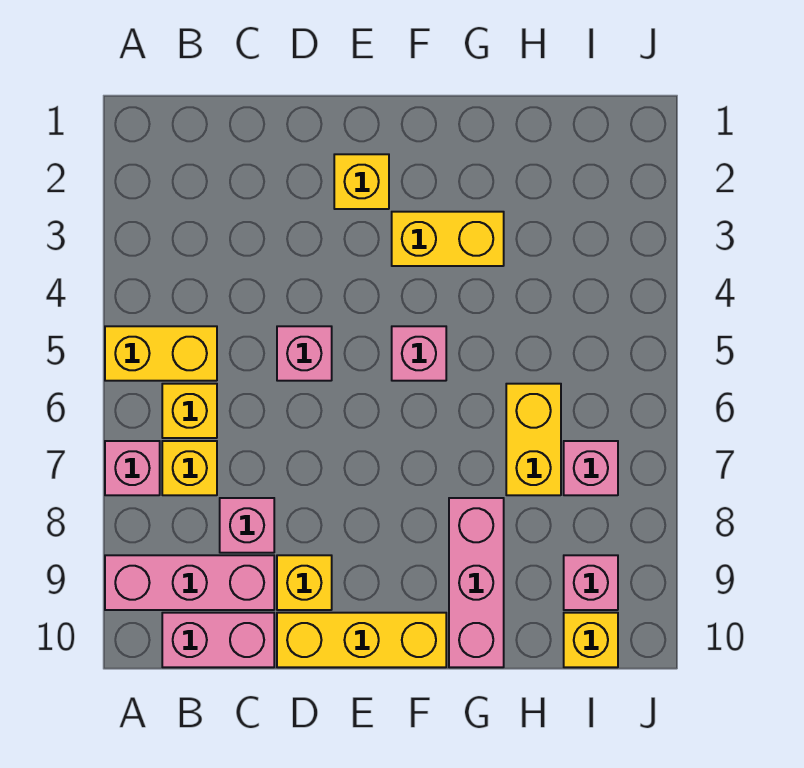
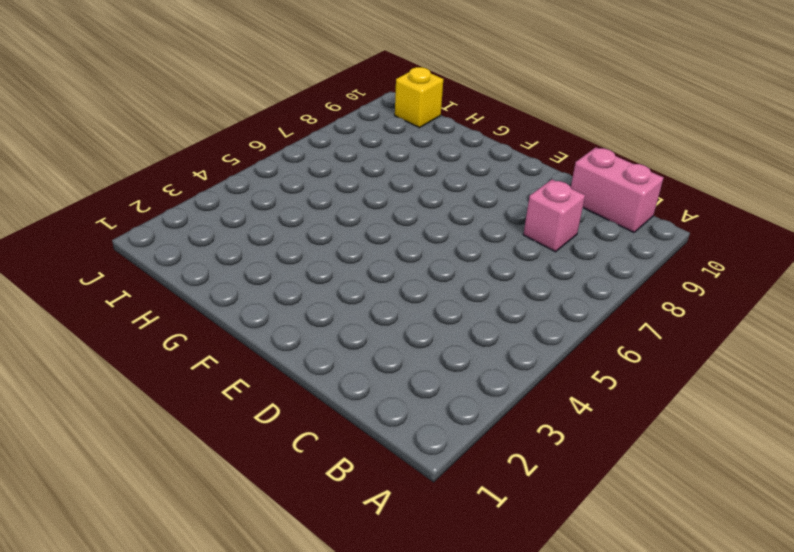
none -> yellow 1x2 brick [105,326,217,381]
none -> pink 1x1 brick [105,441,160,495]
none -> pink 1x3 brick [105,555,274,610]

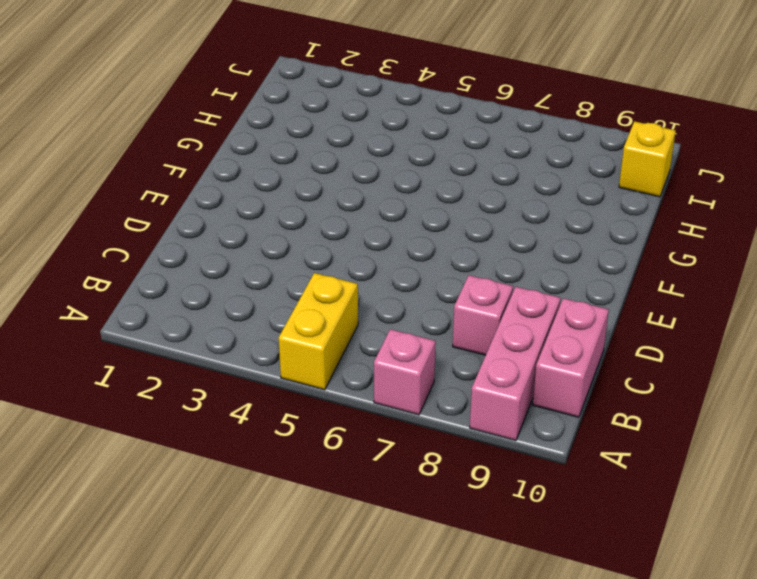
none -> yellow 1x1 brick [162,384,217,438]
none -> yellow 1x1 brick [162,441,217,495]
none -> pink 1x1 brick [277,326,332,381]

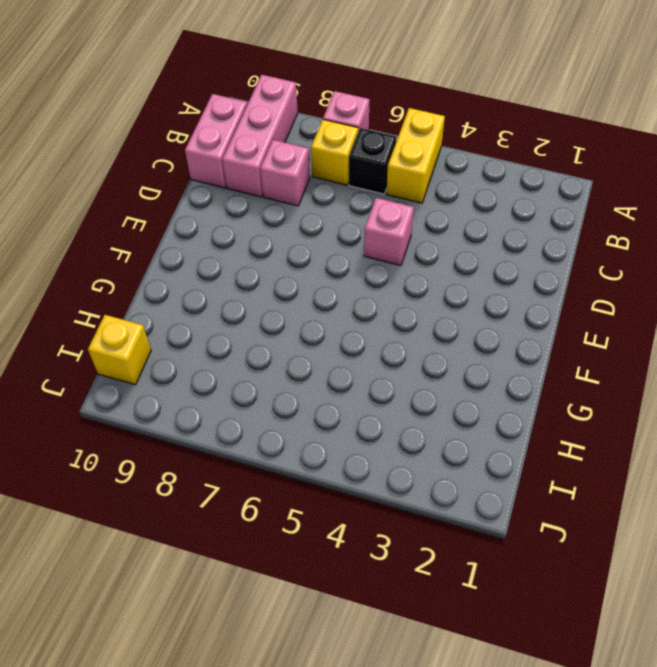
black 1x1 brick [349,128,396,194] -> yellow 1x1 brick [162,384,217,438]
none -> yellow 1x1 brick [277,555,332,610]
none -> yellow 1x3 brick [277,613,446,667]
none -> yellow 1x1 brick [334,154,389,209]

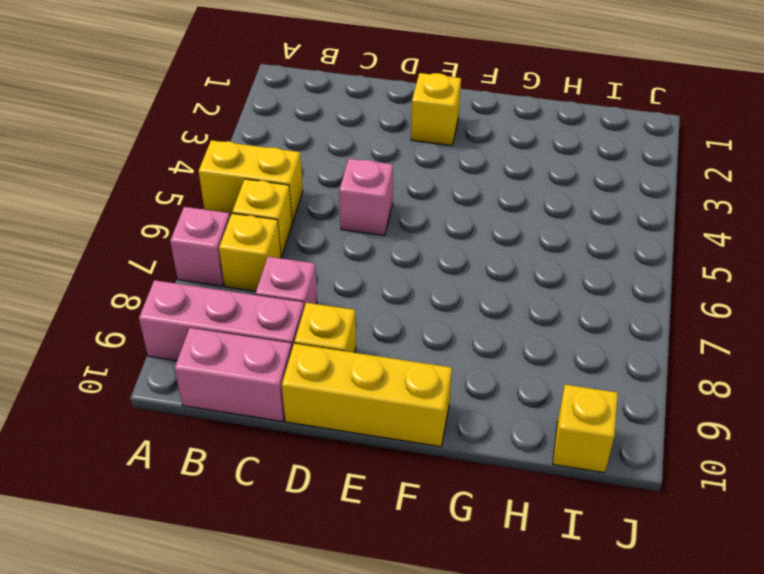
none -> yellow 1x2 brick [392,212,504,266]
none -> pink 1x1 brick [392,326,446,381]
none -> pink 1x3 brick [449,498,504,667]

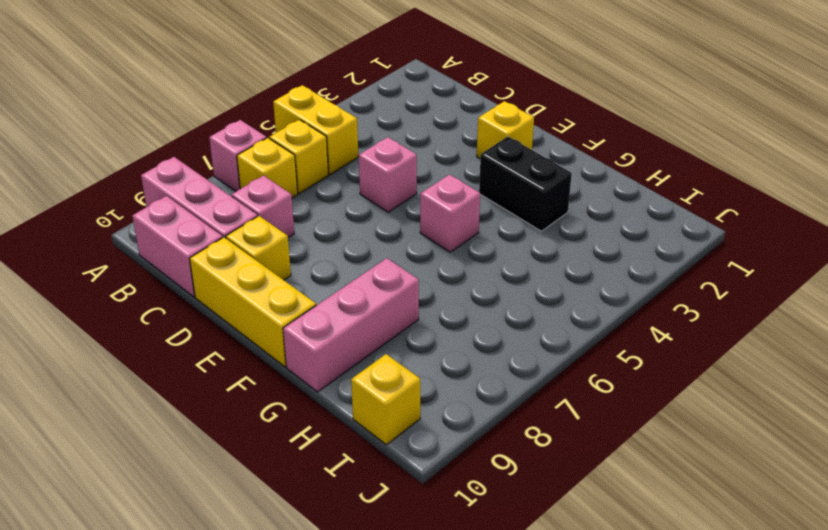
black 1x2 brick [479,137,572,231] -> yellow 1x2 brick [392,212,504,266]
none -> yellow 1x2 brick [506,384,561,495]
none -> pink 1x1 brick [564,441,618,495]
none -> pink 1x1 brick [564,555,618,610]

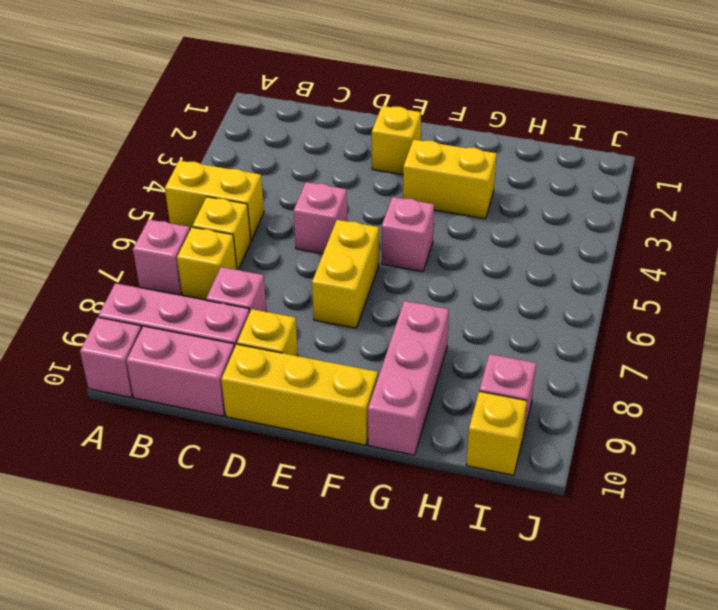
pink 1x1 brick [80,317,141,397] -> pink 1x1 brick moved to [564,441,618,495]
yellow 1x2 brick [312,220,379,328] -> yellow 1x2 brick moved to [506,384,561,495]

